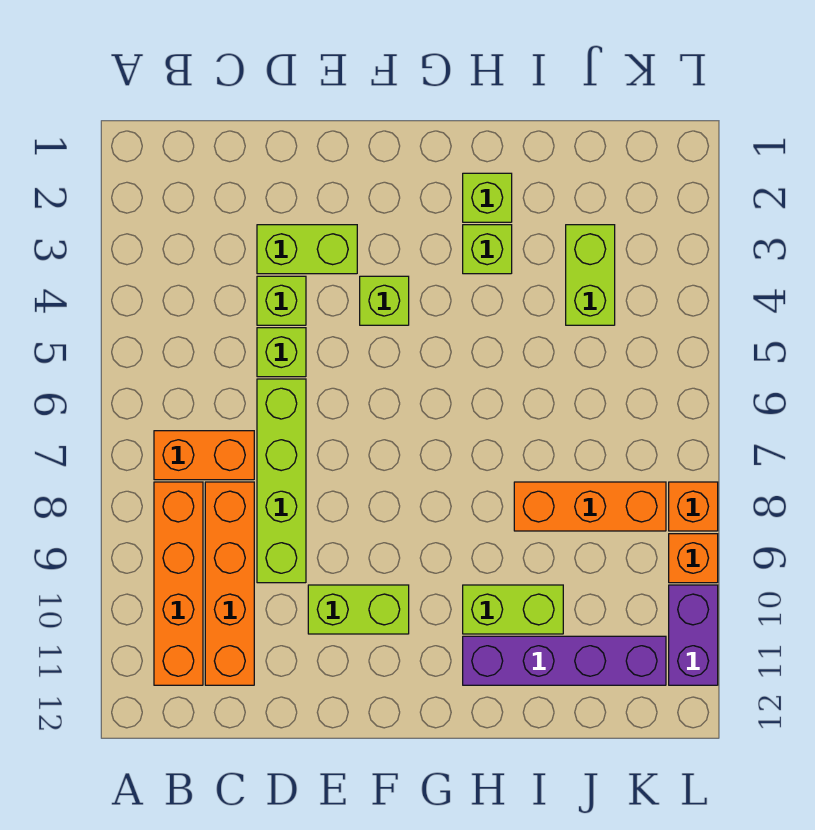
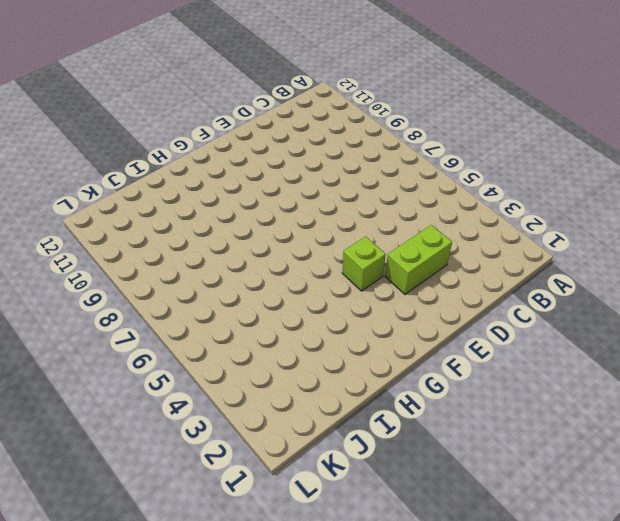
none -> orange 1x2 brick [154,431,254,480]
none -> orange 1x4 brick [154,482,203,685]
none -> orange 1x4 brick [205,482,254,685]

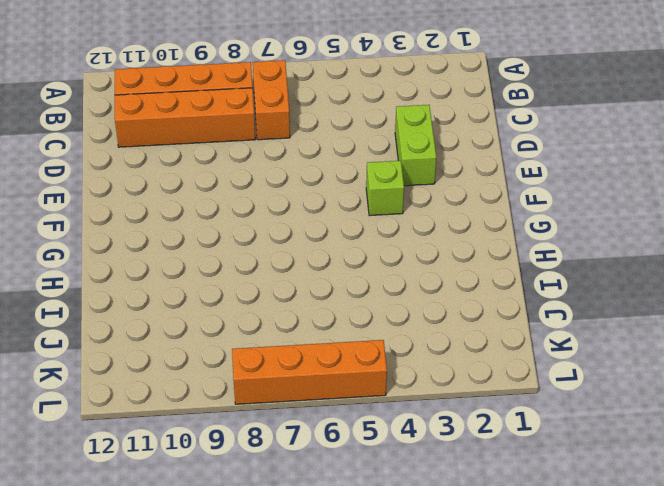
orange 1x4 brick [232,340,387,404] -> orange 1x1 brick [669,482,718,531]
none -> lime 1x1 brick [257,276,306,325]
none -> lime 1x1 brick [257,328,306,377]
none -> lime 1x4 brick [257,379,306,583]

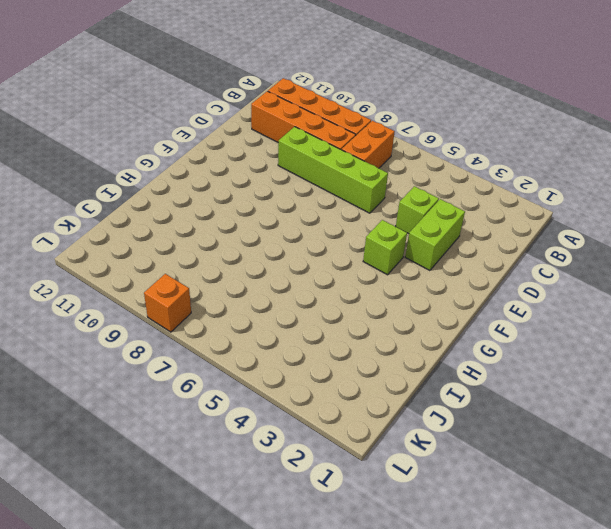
none -> lime 1x1 brick [257,328,306,377]
none -> lime 1x2 brick [308,585,409,634]
none -> lime 1x1 brick [463,173,512,222]

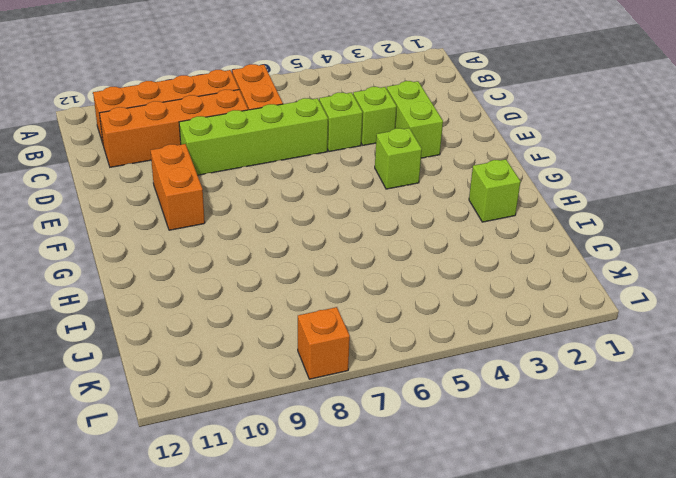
orange 1x2 brick [150,144,205,230] -> lime 1x2 brick [308,585,409,634]
none -> lime 1x1 brick [463,225,512,274]
none -> lime 1x2 brick [463,585,563,634]
none -> purple 1x4 brick [463,636,666,685]

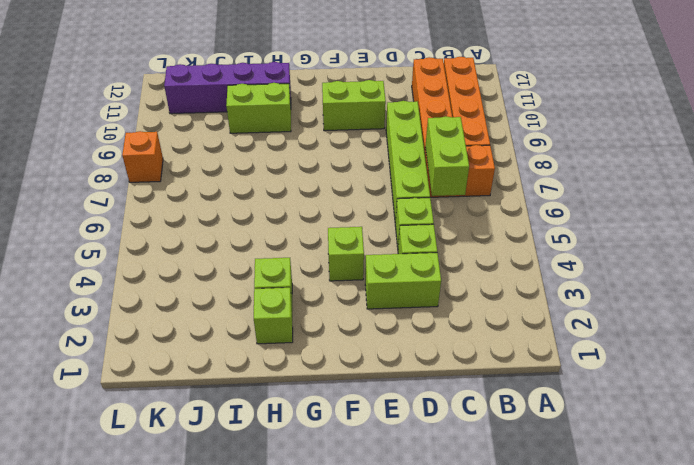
lime 1x2 brick [425,116,469,196] -> lime 1x2 brick moved to [566,225,615,325]
none -> orange 1x3 brick [514,482,666,531]
none -> orange 1x1 brick [669,534,718,583]
none -> purple 1x2 brick [669,585,718,685]

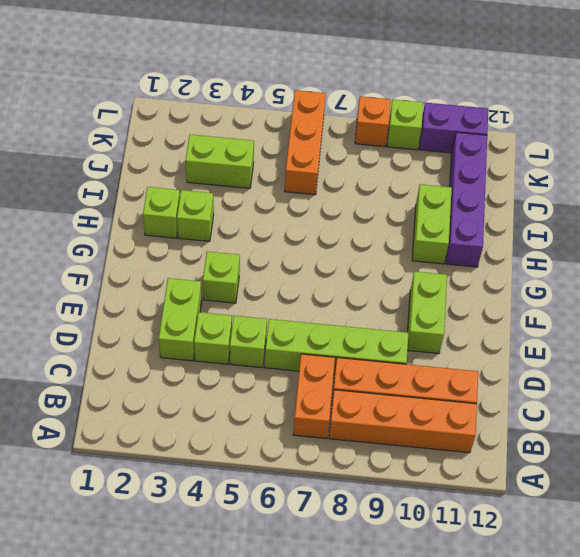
orange 1x3 brick [285,90,326,195] -> orange 1x3 brick moved to [514,482,666,531]
lime 1x1 brick [387,99,423,150] -> orange 1x1 brick [669,534,718,583]

